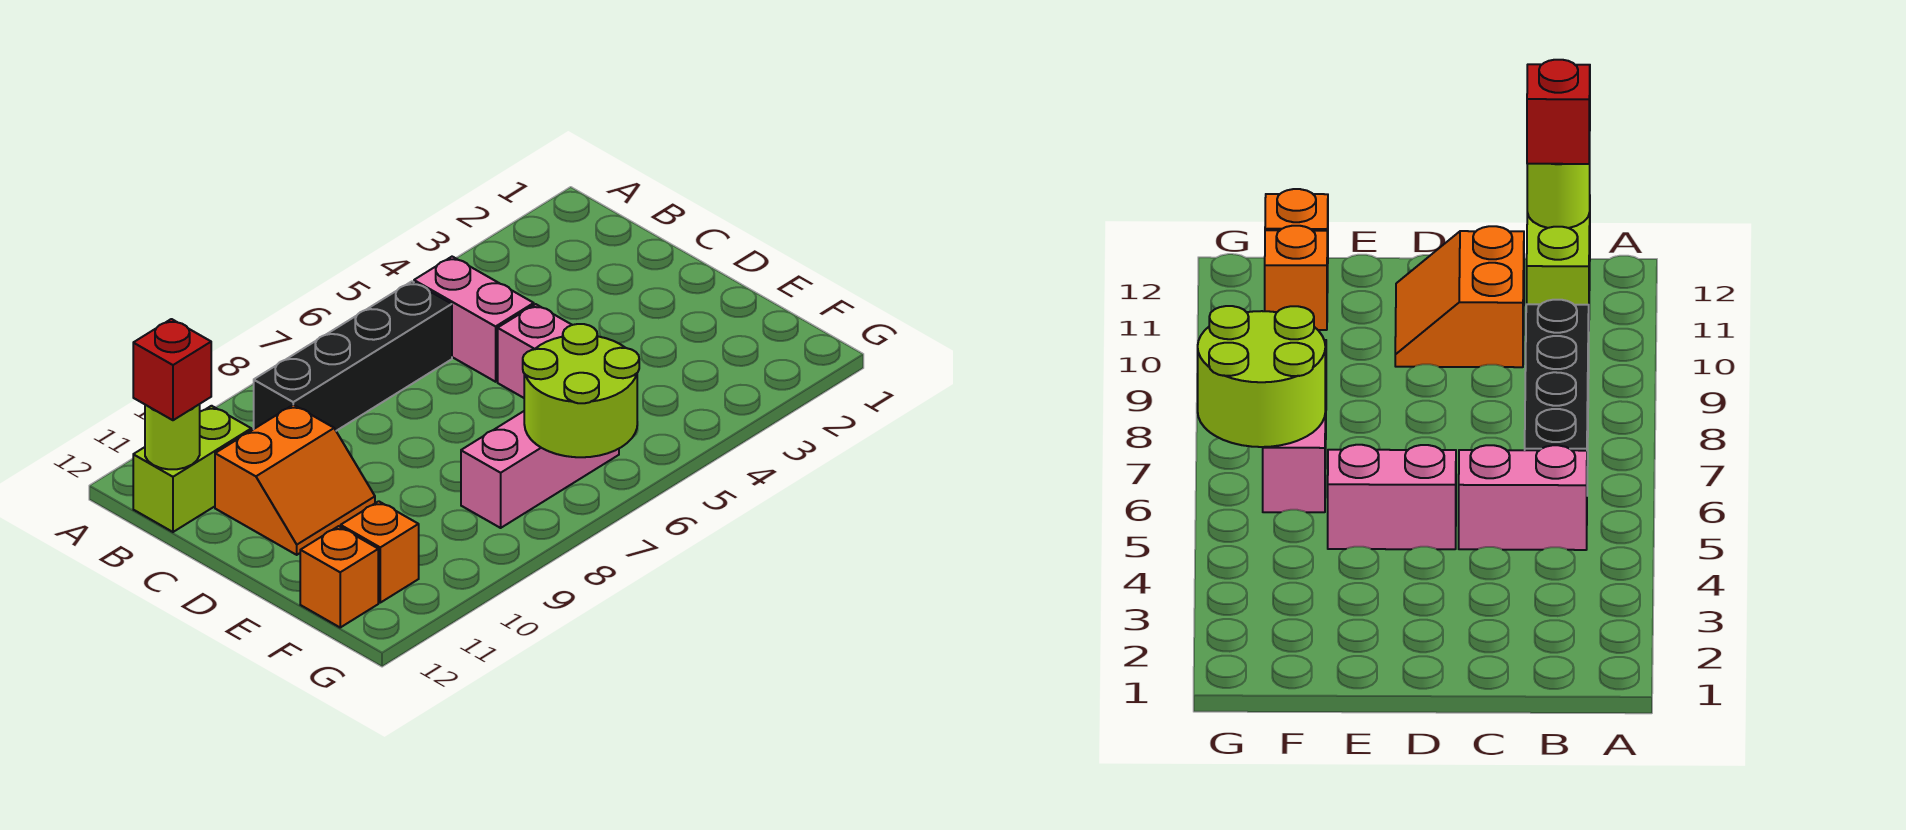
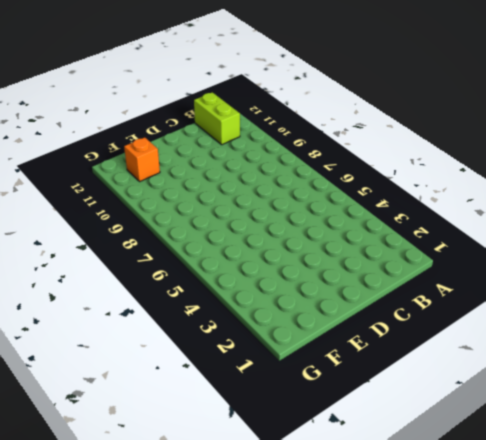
none -> pink 1x2 brick [414,257,534,382]
none -> black 1x4 brick [254,281,452,431]

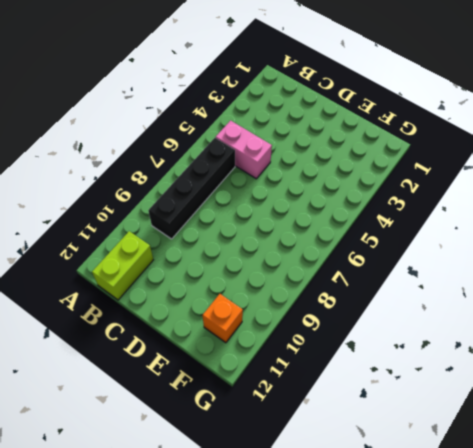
none -> orange 2x2 slope [215,405,375,555]
none -> pink 1x2 brick [498,304,572,398]

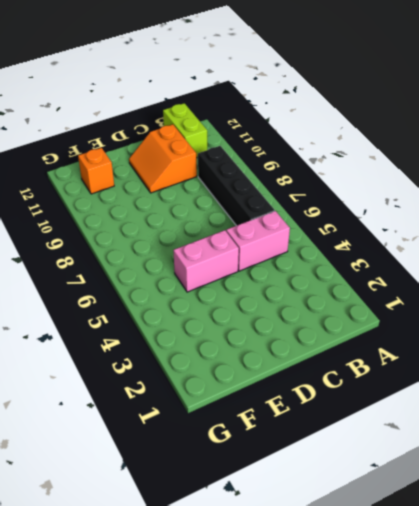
none -> pink 1x3 brick [461,411,619,528]
none -> orange 1x1 brick [300,526,378,627]

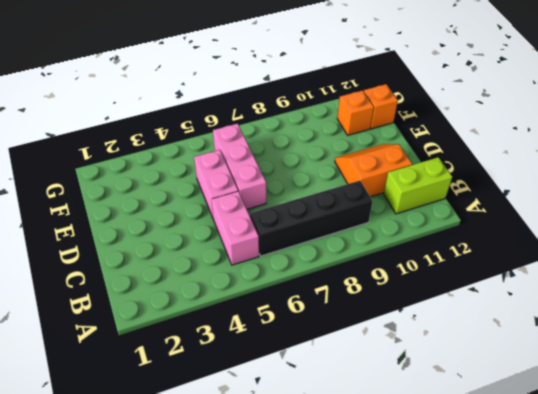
pink 1x3 brick [213,124,266,209] -> pink 1x3 brick turned to [461,411,619,528]
none -> lime 1x1 round brick [145,404,200,469]
none -> lime 2x2 round brick [523,324,639,457]

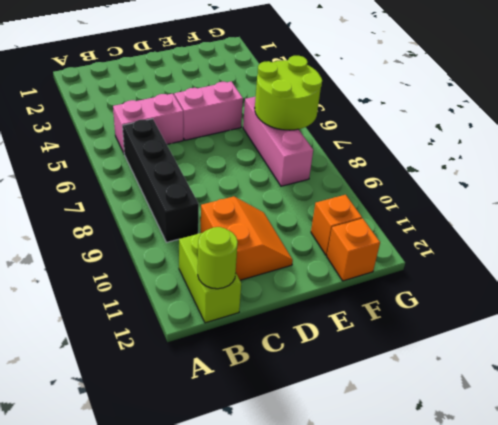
none -> red 1x1 brick [133,319,211,420]

